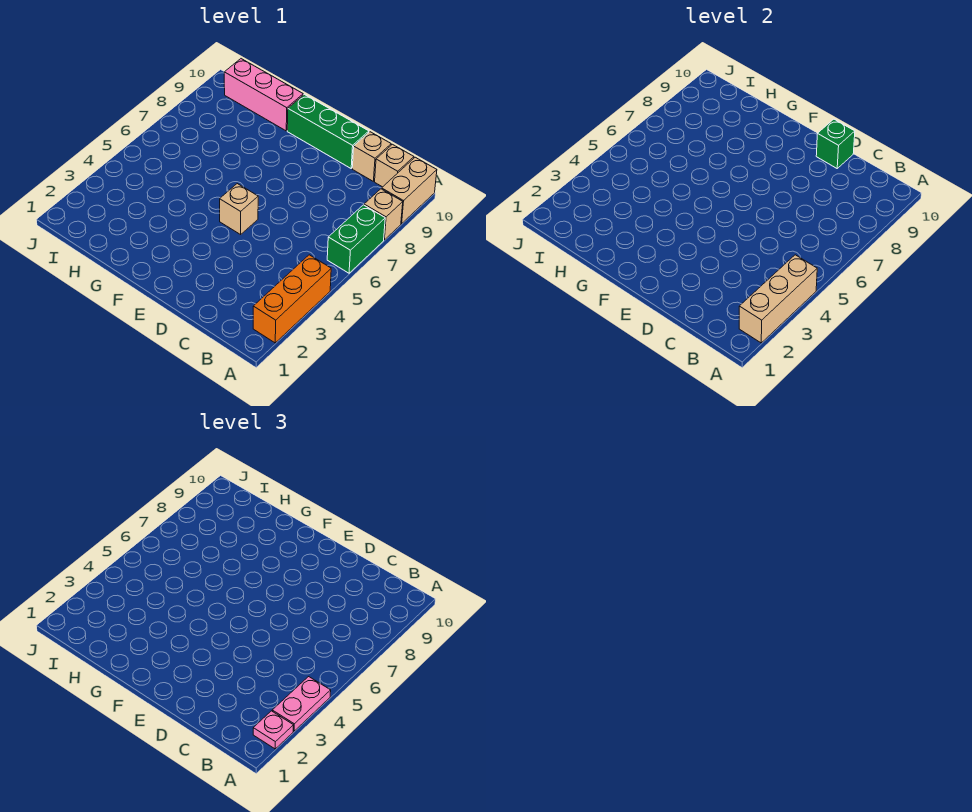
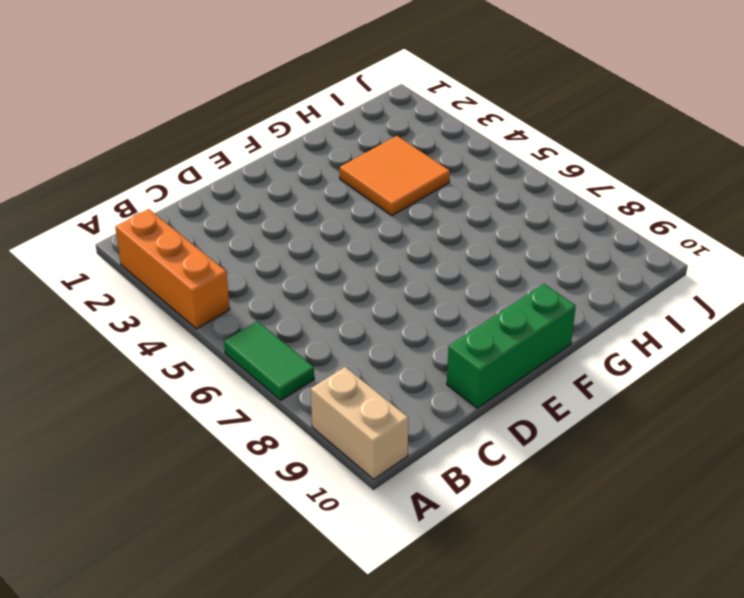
green 1x2 tile [224,321,314,400] -> green 1x2 brick [327,205,385,273]
orange 2x2 tile [340,136,450,216] -> none
none -> tan 1x1 brick [364,189,403,240]
none -> tan 1x1 brick [375,144,414,187]
none -> tan 1x1 brick [352,132,391,181]

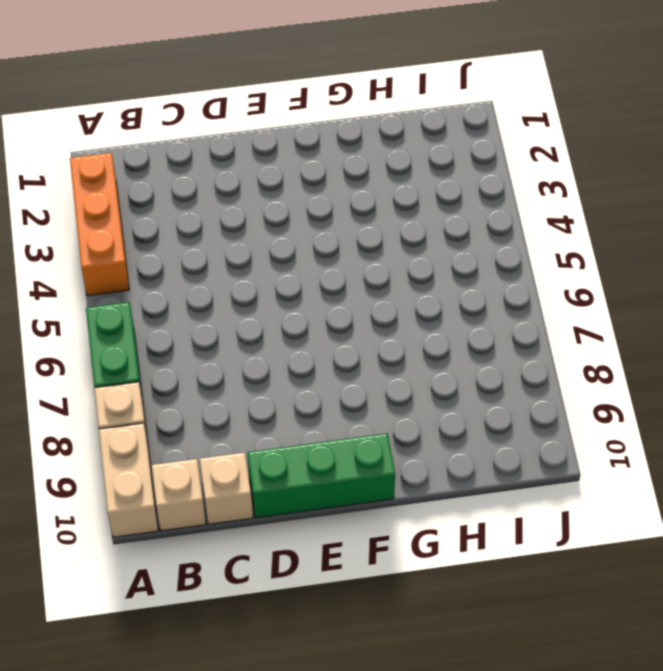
none -> tan 1x1 brick [220,184,258,234]
none -> pink 1x3 brick [224,59,303,131]
none -> tan 1x3 brick [739,255,817,343]

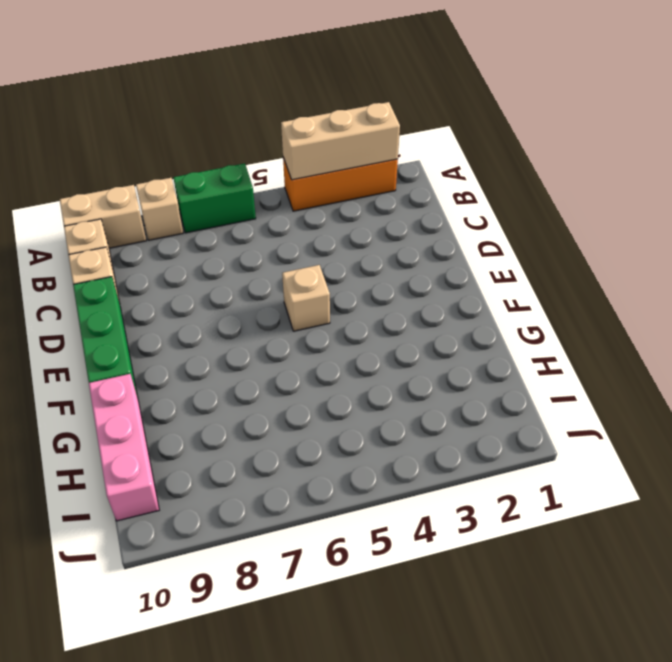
none -> green 1x1 brick [816,119,855,168]
none -> pink 1x1 plate [253,711,294,749]
none -> pink 1x2 plate [272,677,331,731]

